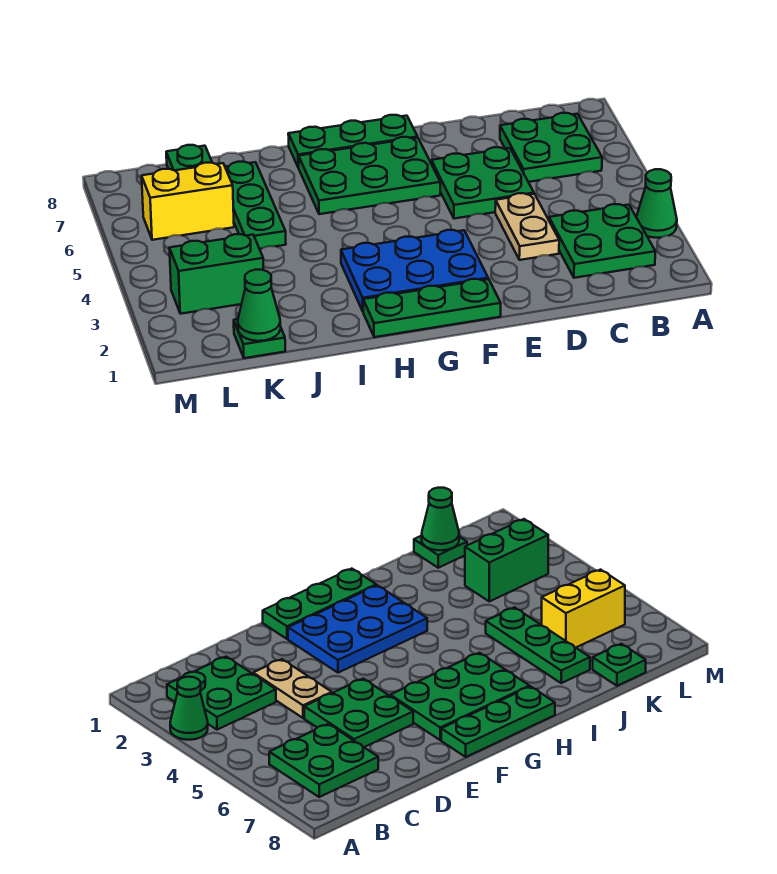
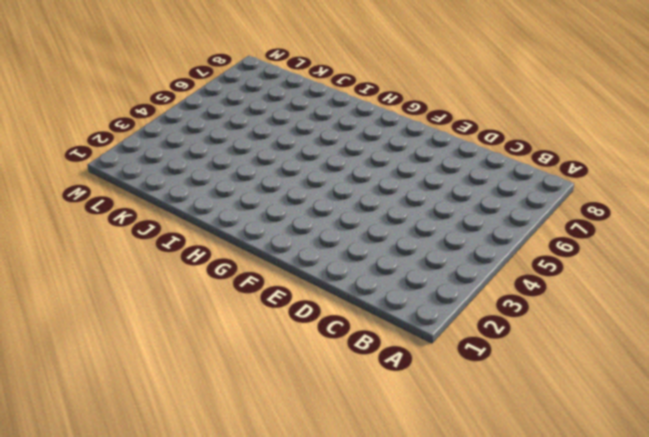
none -> green 1x1 cone [636,169,677,238]
none -> green 2x2 plate [549,204,656,278]
none -> green 2x2 plate [500,113,602,182]

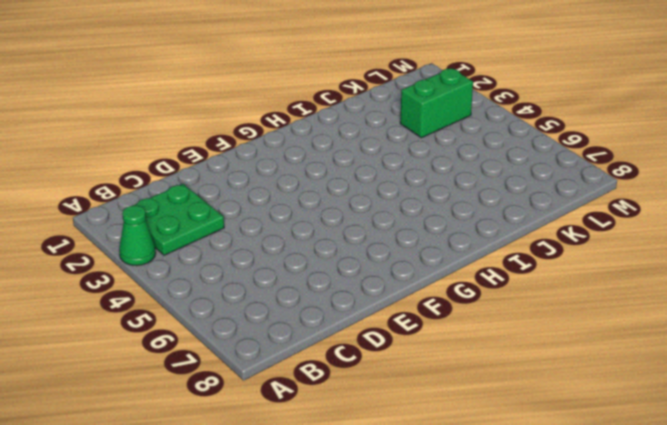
none -> green 2x2 plate [500,113,602,182]
none -> tan 1x2 plate [495,193,559,260]
none -> green 2x2 plate [431,147,534,219]

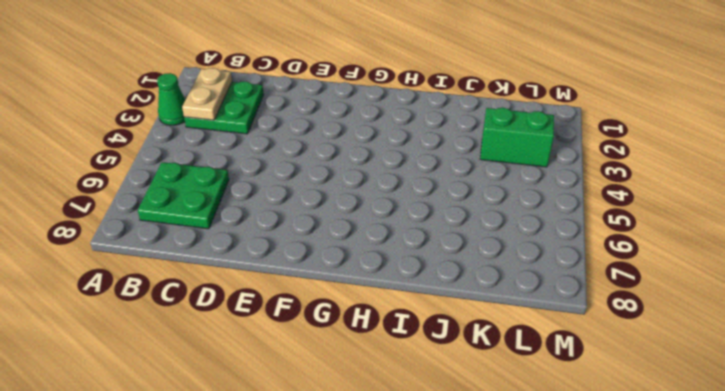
tan 1x2 plate [182,68,232,120] -> tan 1x2 plate moved to [495,193,559,260]
none -> green 2x2 plate [431,147,534,219]
none -> green 1x3 plate [363,279,501,337]
none -> blue 2x3 plate [341,230,488,311]

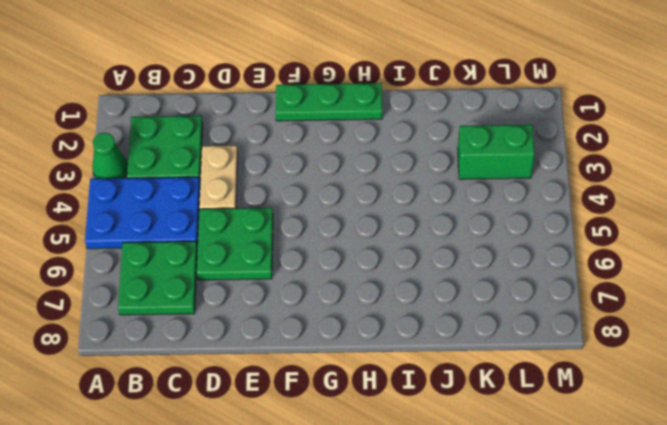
blue 2x3 plate [85,177,200,249] -> blue 2x3 plate moved to [341,230,488,311]
none -> green 2x3 plate [299,137,440,214]
none -> green 1x3 plate [288,115,418,168]
none -> green 1x3 plate [225,161,286,249]

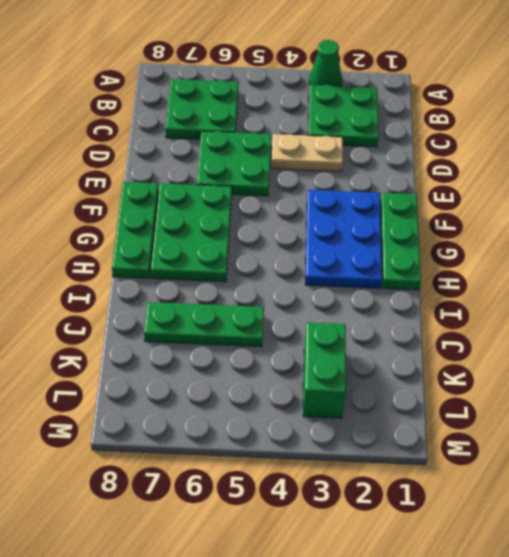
none -> green 1x1 plate [234,319,285,358]
none -> yellow 1x2 brick [142,163,234,240]
none -> green 1x1 plate [166,145,212,170]

